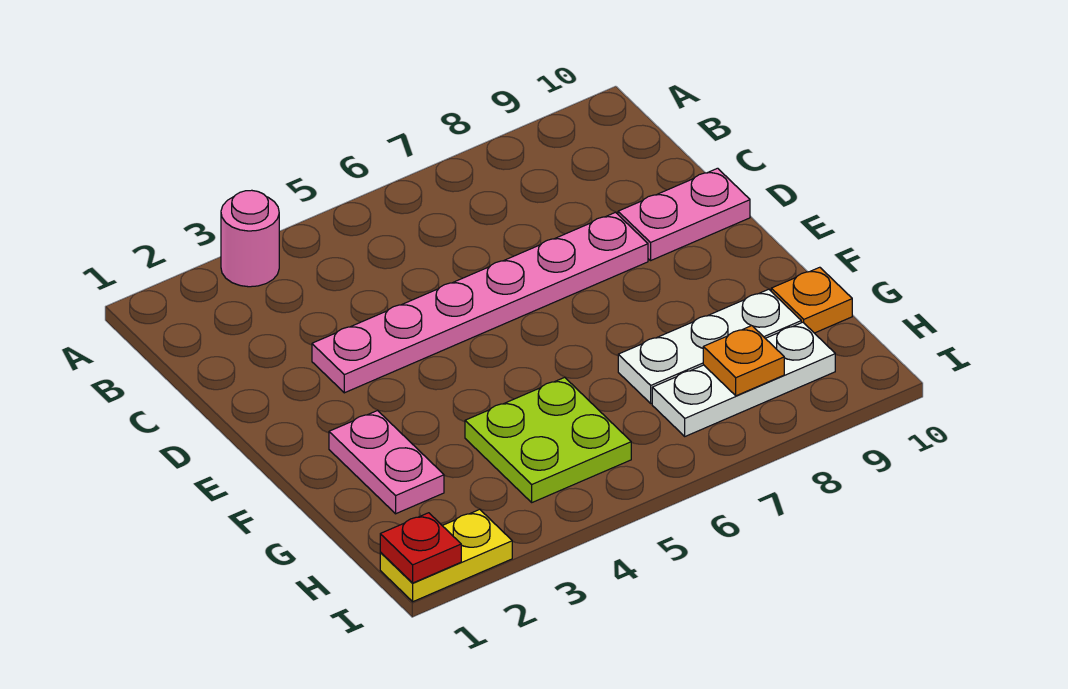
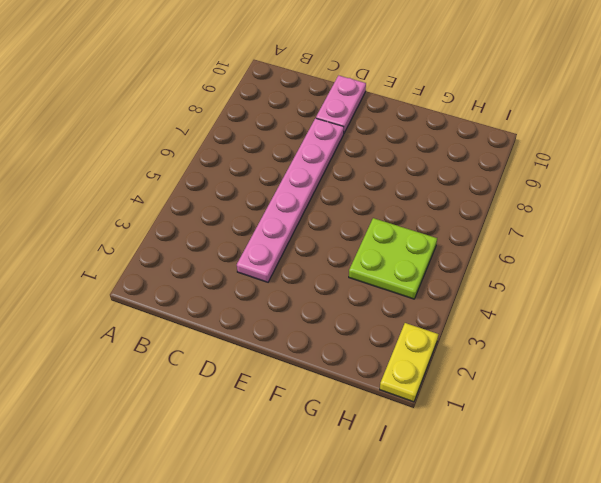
none -> pink 1x1 round brick [221,190,279,287]
none -> pink 1x2 plate [329,410,444,514]

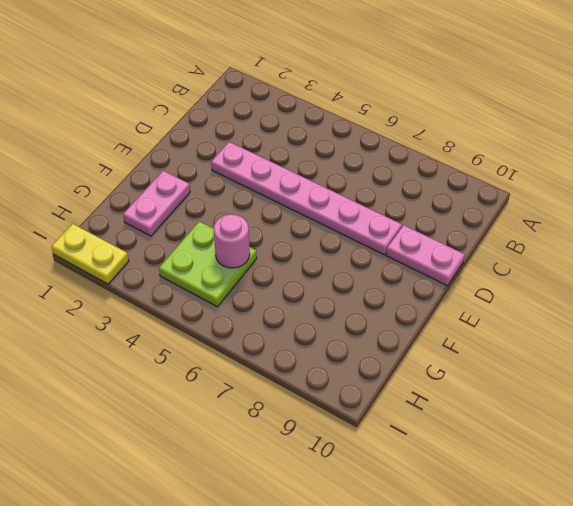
pink 1x1 round brick [213,214,250,268] -> pink 1x1 round brick moved to [221,190,279,287]
none -> white 1x3 plate [618,289,801,403]
none -> orange 1x1 plate [771,267,852,333]

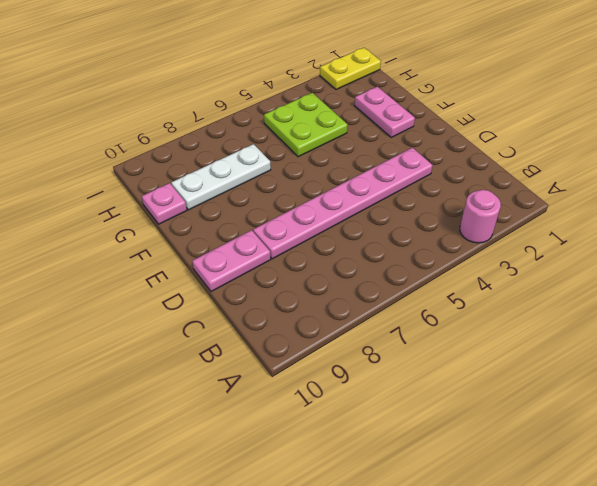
pink 1x1 plate [142,183,187,224] -> orange 1x1 plate [771,267,852,333]
none -> white 1x3 plate [652,322,835,436]
none -> orange 1x1 plate [703,326,784,396]

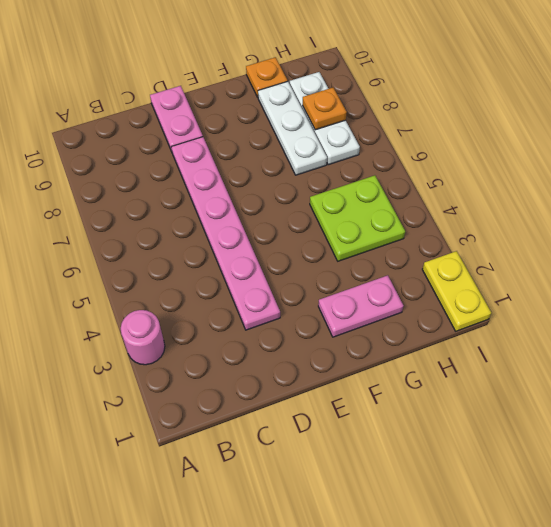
none -> red 1x1 plate [380,513,461,583]

